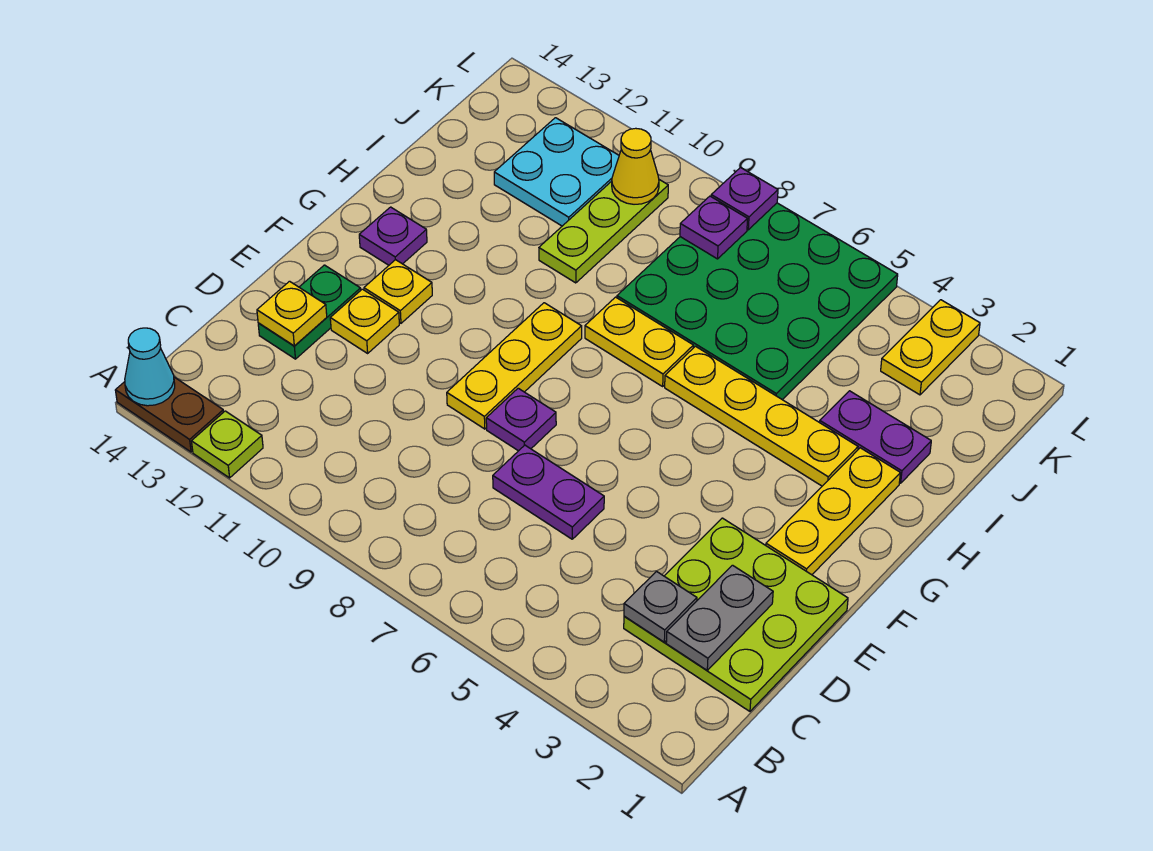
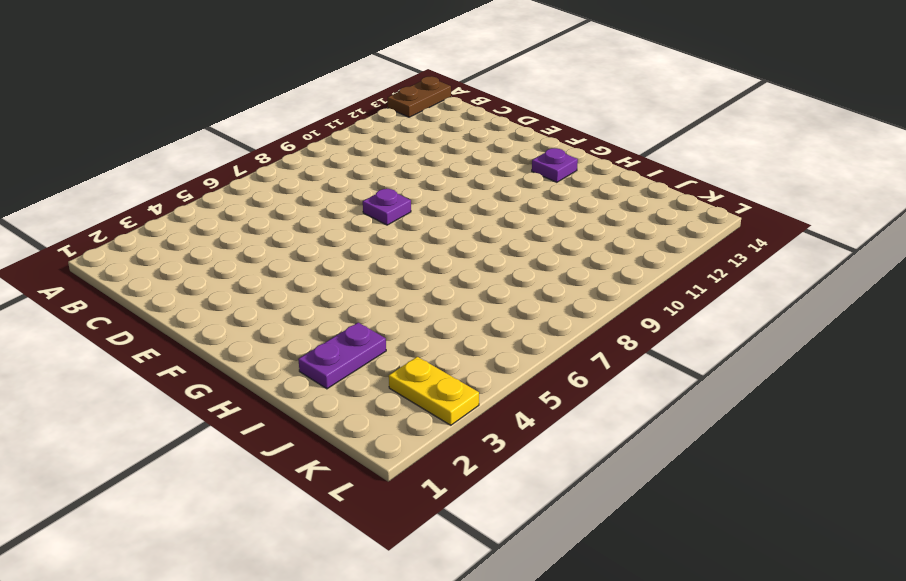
none -> lime 1x1 plate [192,411,263,478]
none -> lime 3x3 plate [624,518,848,711]
none -> purple 1x2 plate [493,445,604,539]

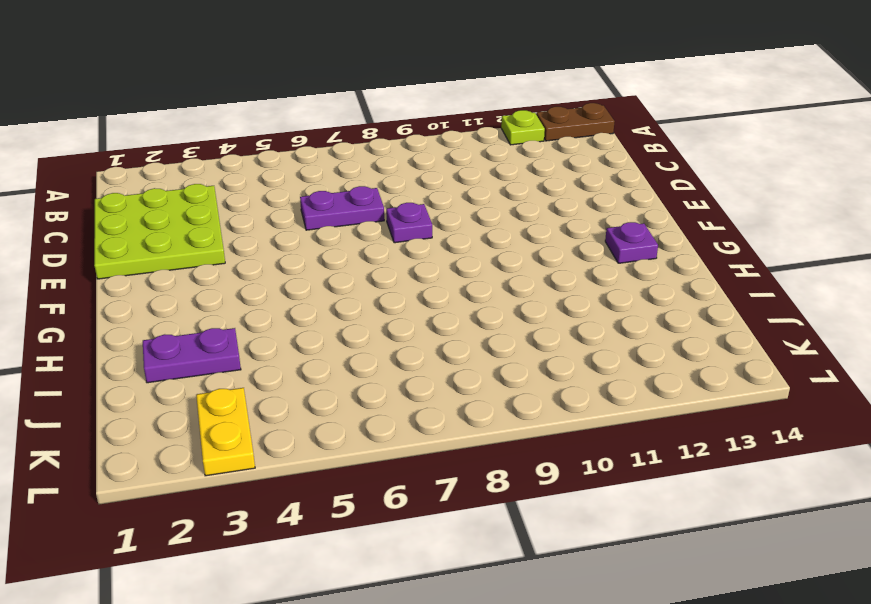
none -> green 1x2 plate [258,265,361,359]
none -> yellow 1x3 plate [447,303,582,429]
none -> yellow 1x1 plate [330,289,399,353]

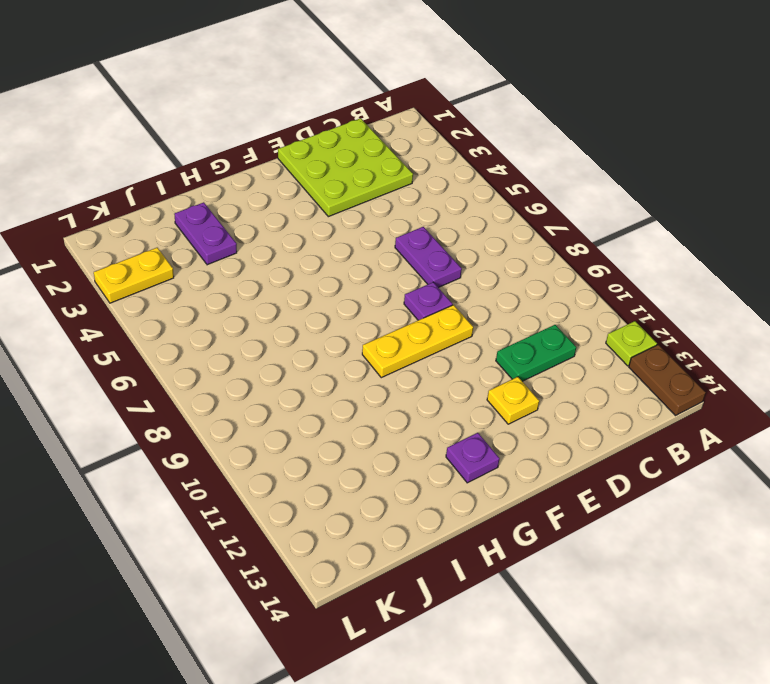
green 1x2 plate [496,325,576,381] -> green 1x2 plate moved to [258,265,361,359]
none -> yellow 1x3 plate [766,448,900,575]
none -> yellow 1x1 plate [364,260,432,323]
none -> yellow 1x4 plate [665,346,858,486]

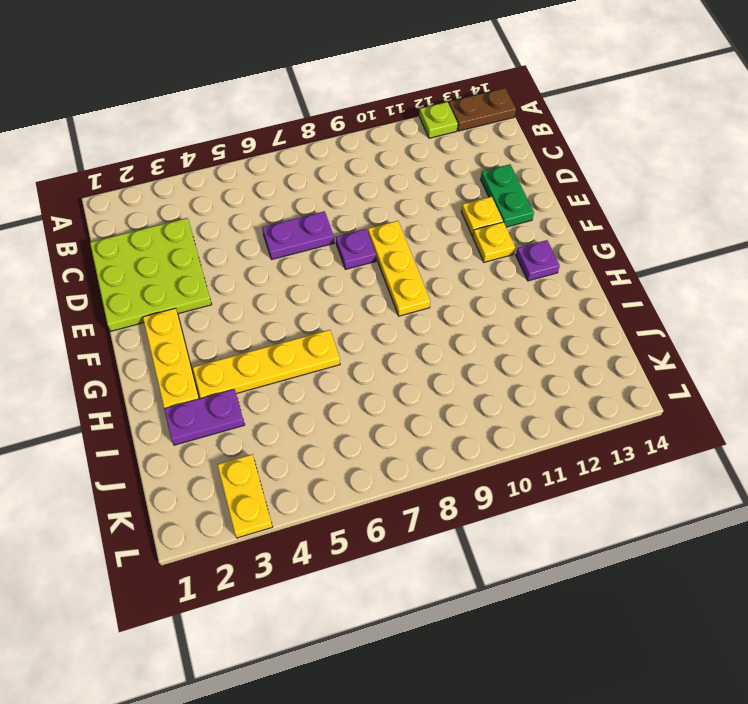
none -> yellow 1x2 plate [585,297,693,386]
none -> green 4x4 plate [617,203,898,400]
none -> lime 1x3 plate [539,180,668,283]

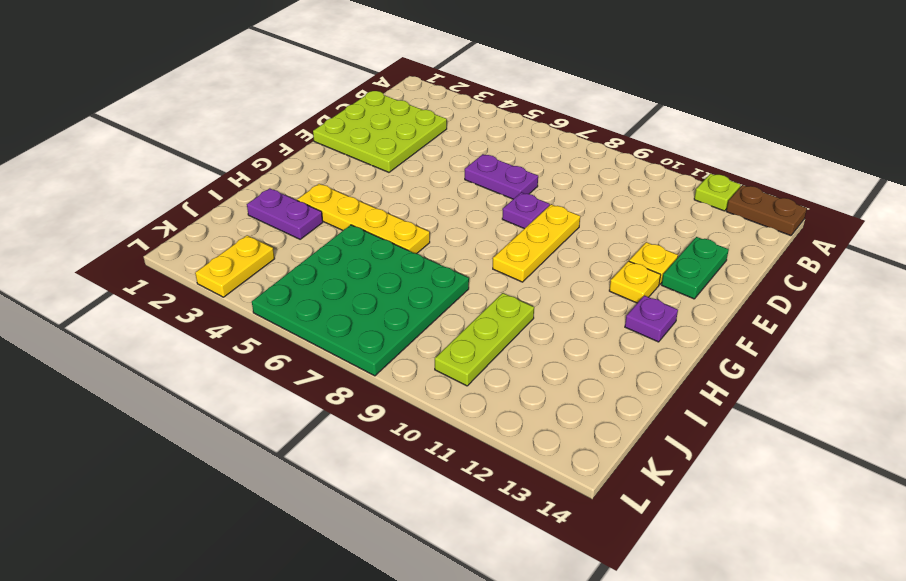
none -> yellow 1x3 plate [766,448,900,575]
none -> yellow 1x2 plate [585,297,693,386]
none -> cyan 2x2 plate [494,118,619,226]

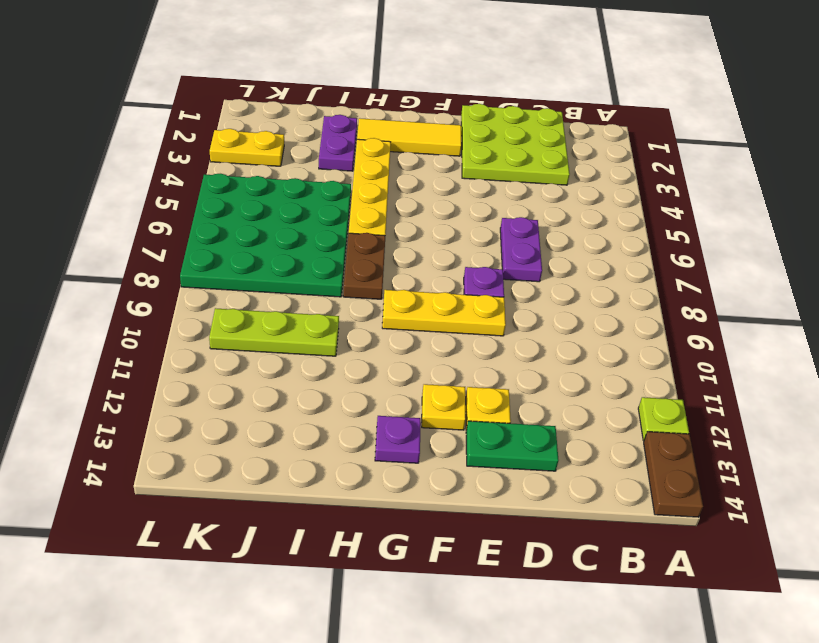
yellow 1x3 tile [357,118,461,156] -> yellow 1x3 plate [766,448,900,575]
brown 1x2 plate [343,233,385,299] -> yellow 1x2 plate [585,297,693,386]
none -> cyan 2x2 plate [494,118,619,226]
none -> cyan 1x1 cone [125,328,175,406]
none -> grey 1x2 plate [666,565,773,670]

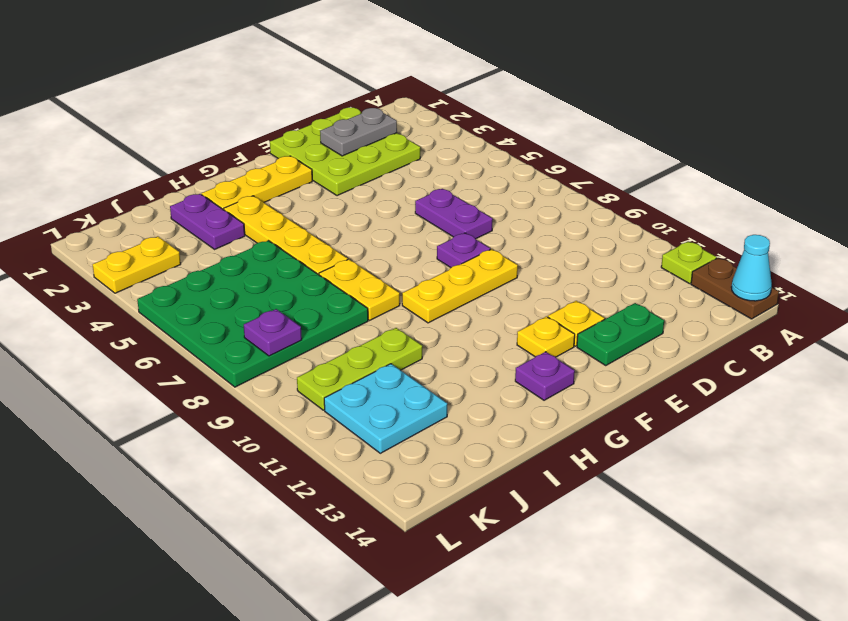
none -> grey 1x1 plate [624,572,697,642]
none -> yellow 1x1 plate [257,281,327,346]
none -> yellow 1x1 cone [612,128,659,204]

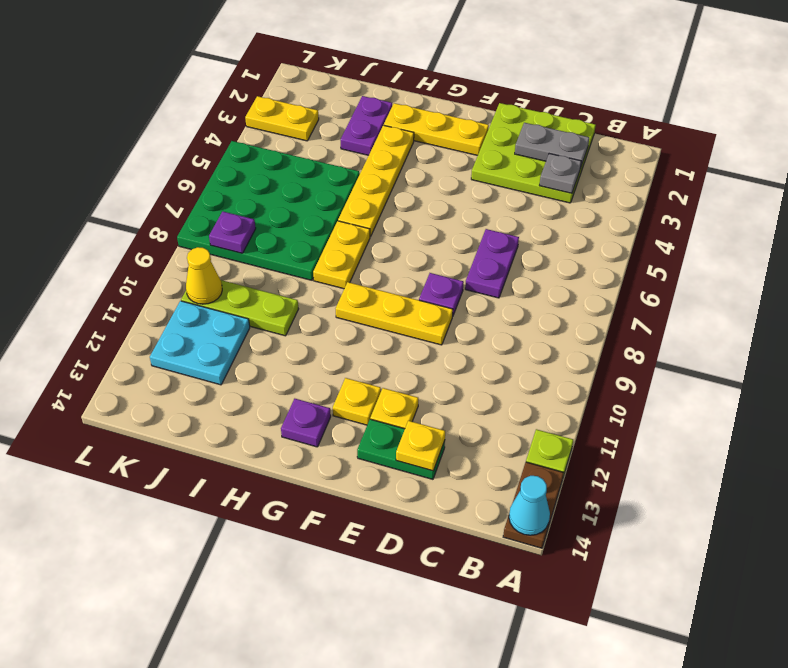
none -> purple 1x1 plate [711,168,778,230]

